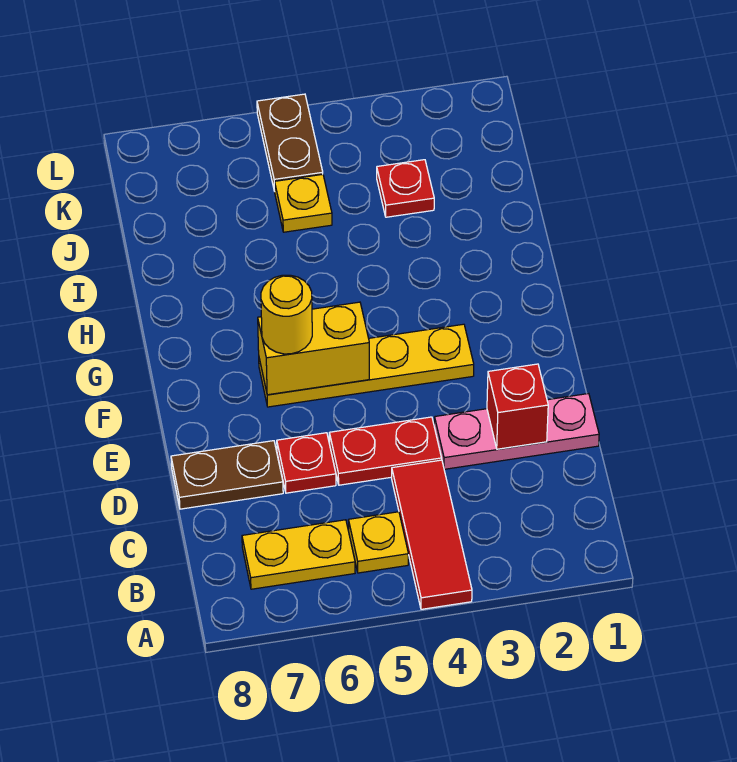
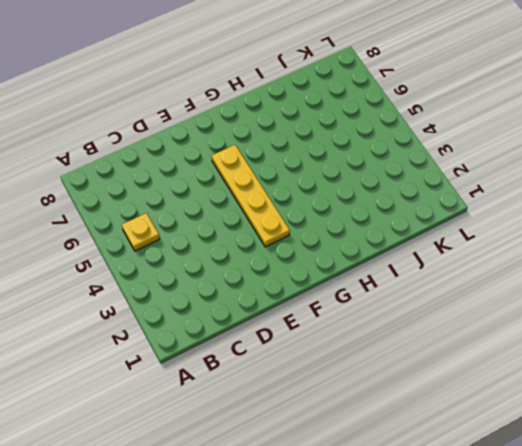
none -> red 1x3 tile [392,460,472,609]
none -> yellow 1x2 plate [242,520,355,589]
none -> pink 1x3 plate [434,394,599,469]

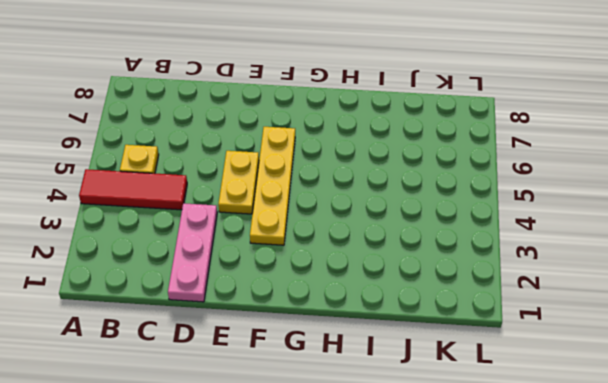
yellow 1x2 plate [218,151,259,214] -> yellow 1x2 plate moved to [242,520,355,589]
none -> red 1x2 plate [329,417,442,485]
none -> red 1x1 plate [277,433,336,493]
none -> brown 1x2 plate [171,441,283,509]

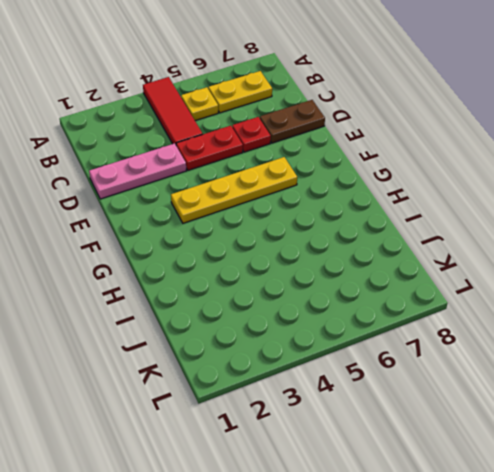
none -> red 1x1 plate [377,160,434,217]
none -> yellow 1x1 plate [275,174,332,232]
none -> brown 1x2 plate [257,94,323,191]

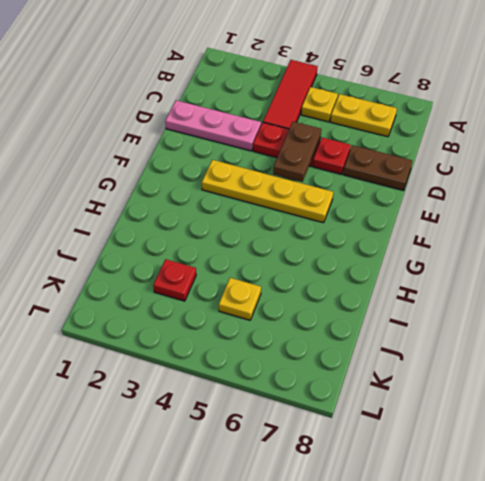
brown 1x2 plate [273,122,321,182] -> brown 1x2 plate moved to [257,94,323,191]
none -> red 1x1 brick [487,364,548,449]
none -> yellow 1x2 brick [258,302,369,395]
none -> yellow 1x1 round brick [261,275,312,354]

